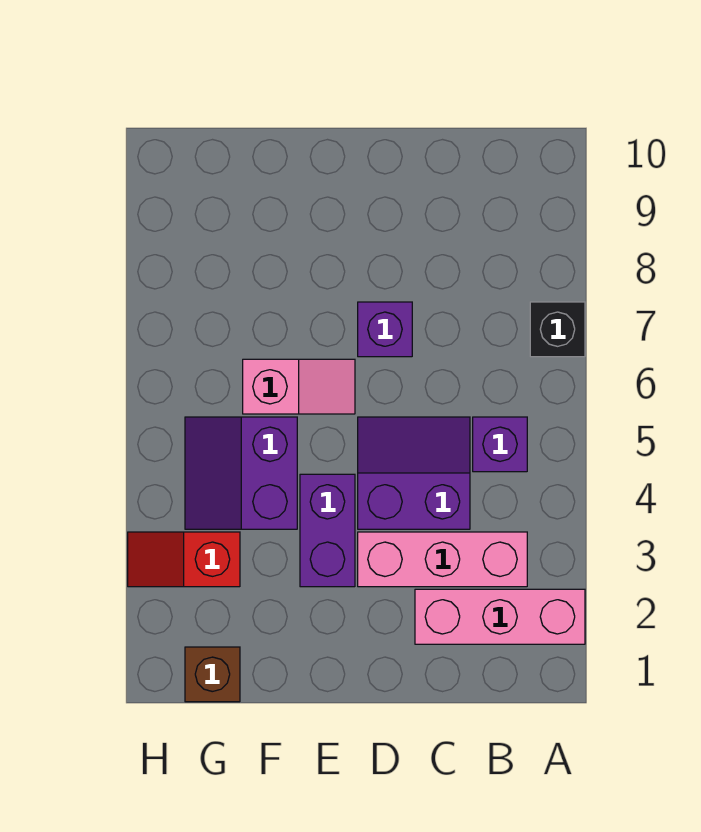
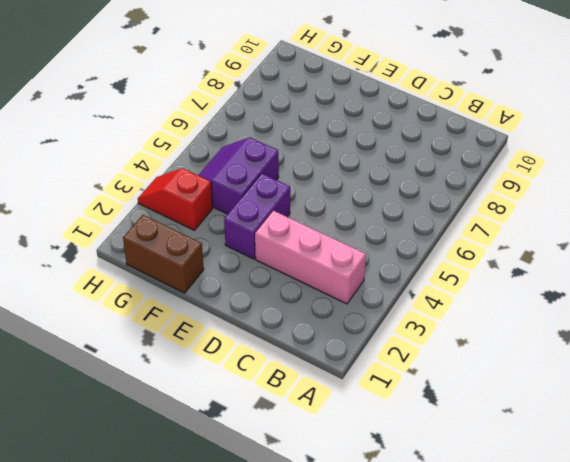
brown 1x2 brick [123,215,204,293] -> brown 1x1 brick [185,647,240,702]
none -> pink 1x3 brick [415,589,585,644]
none -> black 1x1 brick [530,302,585,357]

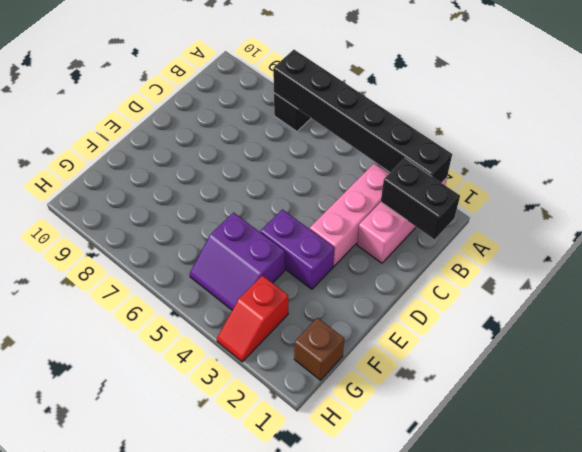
black 1x6 brick [273,50,452,183] -> none
black 1x2 brick [381,158,460,239] -> none
none -> purple 1x1 brick [473,417,527,472]
none -> purple 2x2 slope [358,417,470,529]

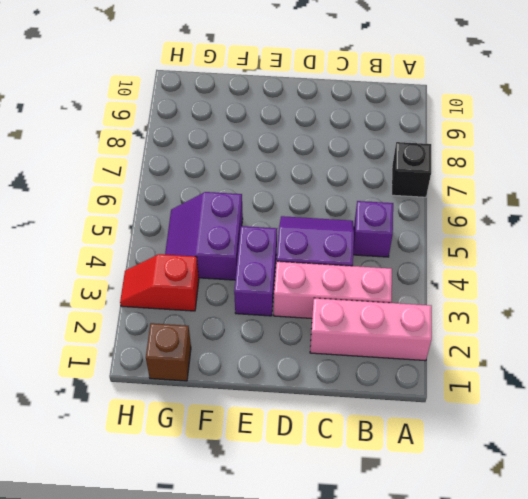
none -> purple 1x1 brick [358,302,412,357]
none -> pink 1x2 slope [243,359,355,414]

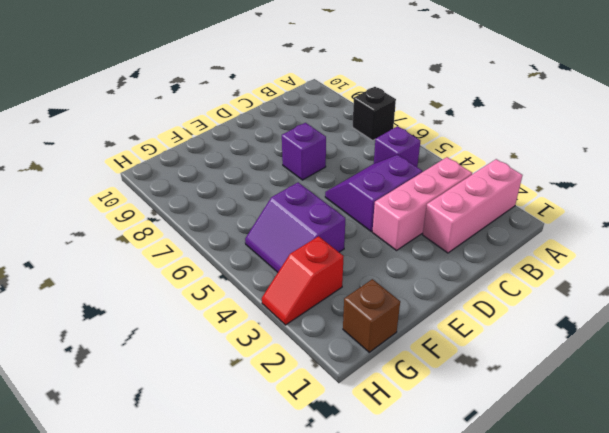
none -> purple 1x2 brick [300,474,355,587]
none -> pink 1x2 slope [243,359,355,414]

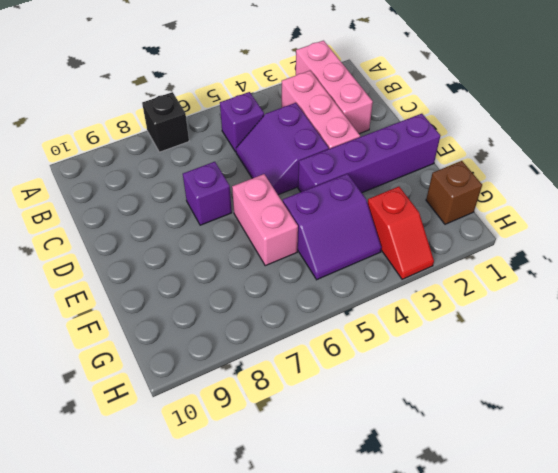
purple 1x4 brick [298,114,440,193] -> purple 1x2 brick [300,474,355,587]
pink 1x2 brick [232,174,298,266] -> pink 1x2 slope [243,359,355,414]

